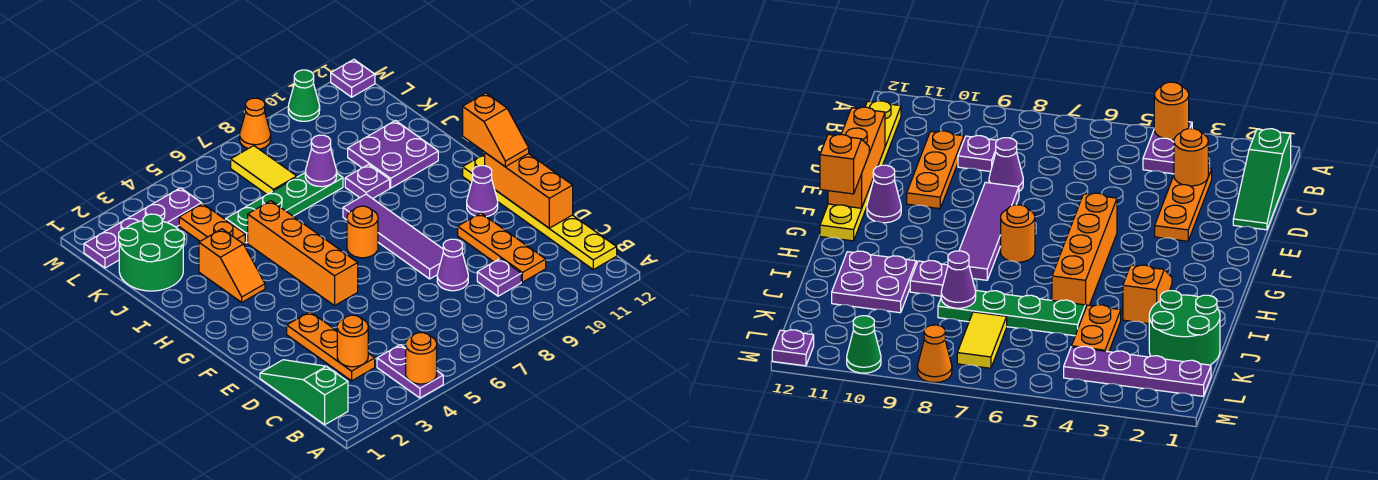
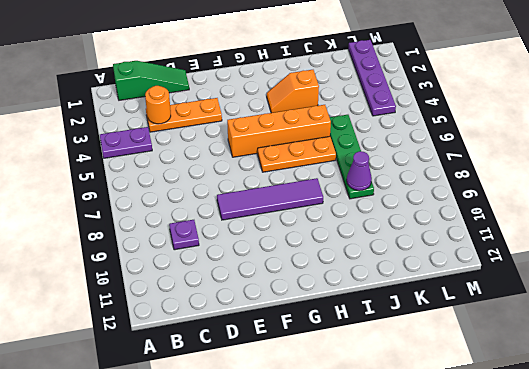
orange 1x3 plate [258,136,336,172] -> orange 1x3 plate moved to [458,213,546,282]
none -> yellow 1x6 plate [463,154,617,269]
none -> purple 1x1 cone [437,239,468,291]
none -> purple 1x1 cone [467,166,498,217]

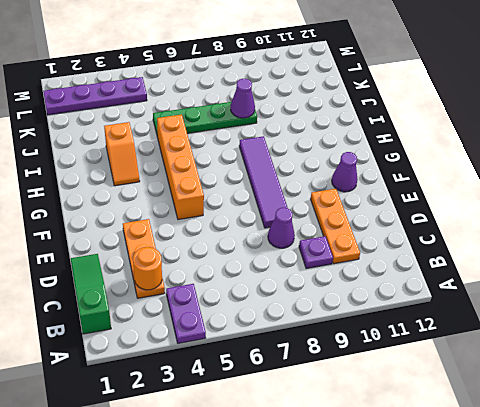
none -> yellow 1x6 plate [463,154,617,269]
none -> orange 1x1 round brick [347,206,378,258]
none -> purple 1x1 plate [345,164,390,199]

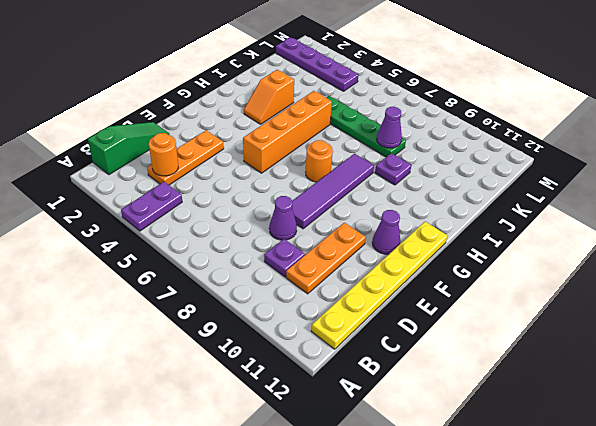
none -> purple 2x2 plate [348,121,438,188]
none -> green 2x2 round brick [119,214,184,291]
none -> orange 1x2 plate [179,204,245,244]

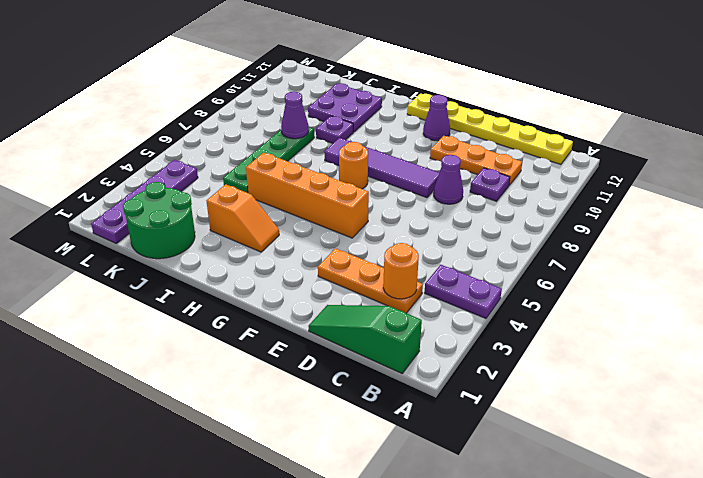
none -> orange 1x2 plate [179,204,245,244]
none -> yellow 1x2 tile [231,146,297,194]
none -> orange 1x1 cone [240,98,271,149]

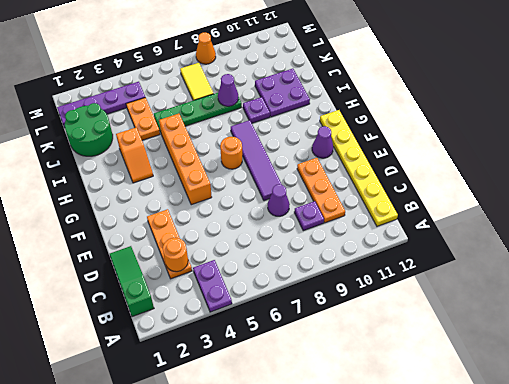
none -> green 1x1 cone [288,70,320,121]
none -> purple 1x1 plate [331,60,375,97]
none -> orange 1x1 round brick [406,333,437,384]

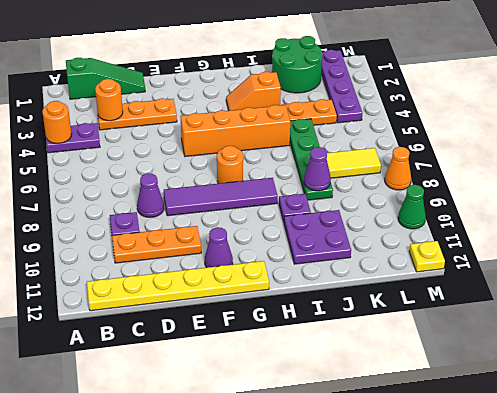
yellow 1x1 plate [409,241,445,272] -> purple 1x1 plate [331,60,375,97]
none -> orange 1x3 brick [485,153,573,228]
none -> orange 1x2 slope [463,93,529,167]

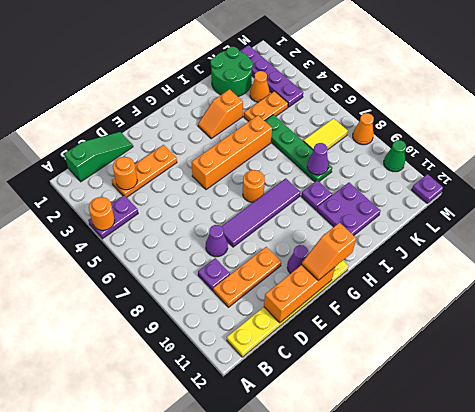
orange 1x1 cone [250,71,270,102] -> none

